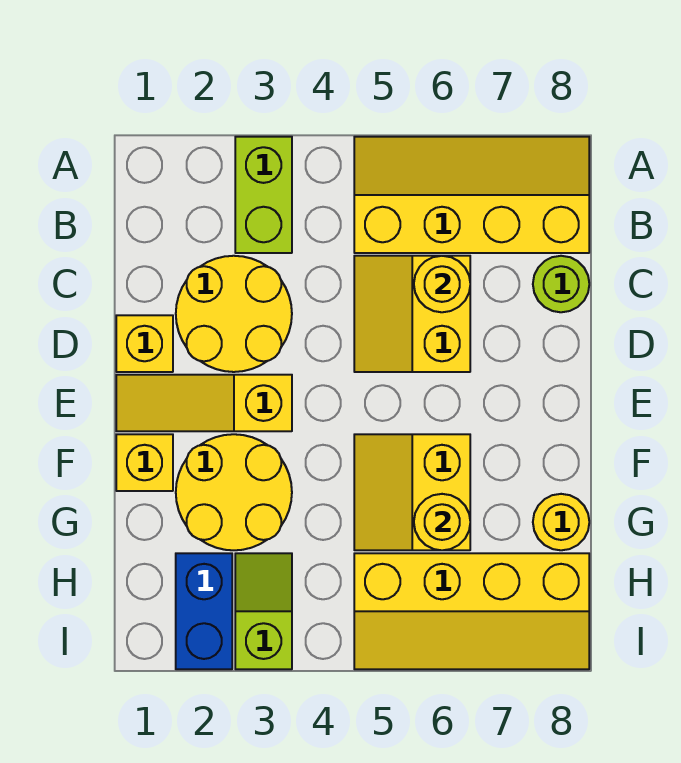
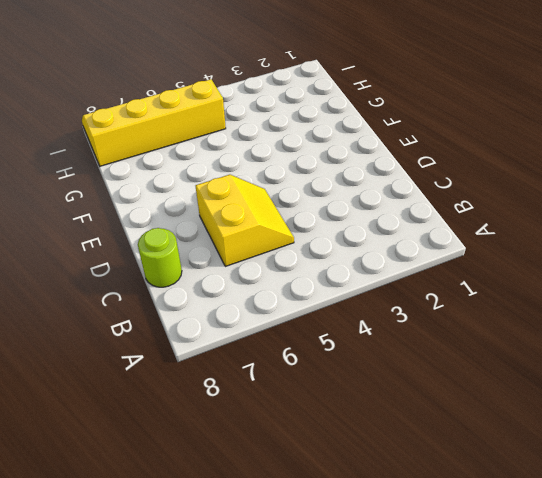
none -> lime 1x2 brick [235,137,292,253]
none -> yellow 2x4 slope [354,137,589,253]
none -> yellow 2x2 round brick [176,256,292,372]

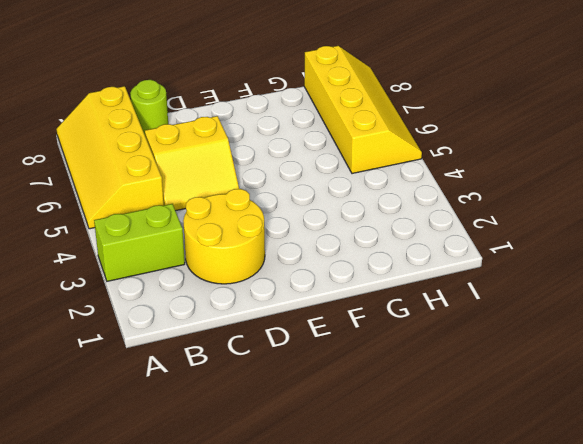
none -> yellow 1x1 brick [116,315,173,372]
none -> yellow 1x3 slope [116,375,292,431]
none -> yellow 1x1 brick [116,434,173,491]

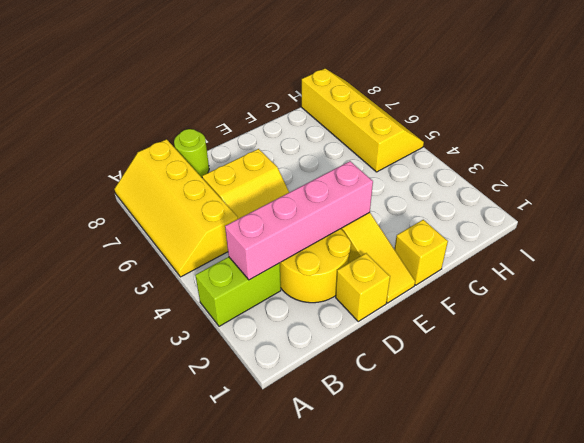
pink 1x4 brick [225,161,373,280] -> none
none -> yellow 2x2 round brick [176,434,292,550]
none -> yellow 2x2 slope [354,434,470,550]
none -> yellow 1x1 round brick [533,494,589,550]

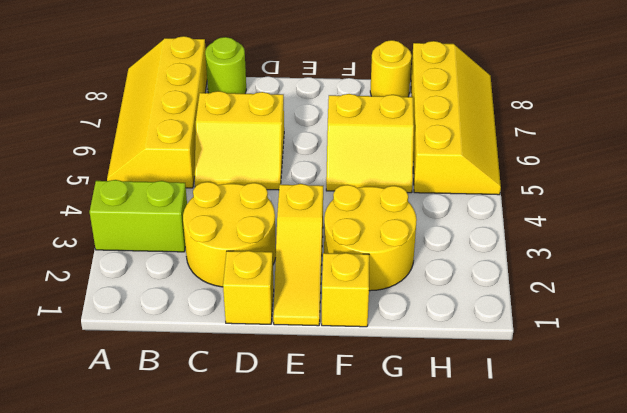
none -> blue 1x2 brick [176,553,232,669]
none -> lime 1x2 slope [235,553,292,669]
none -> yellow 1x1 round brick [414,256,470,312]

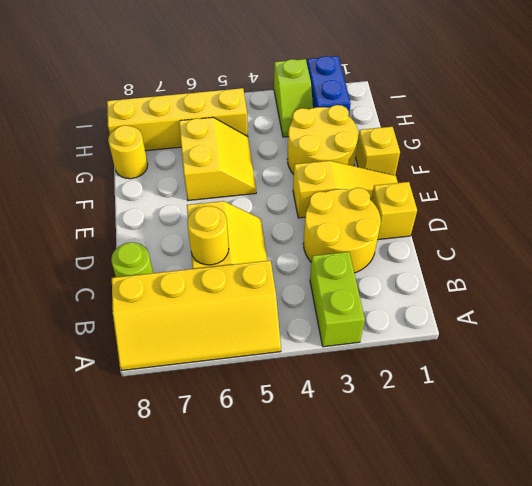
none -> yellow 1x1 round brick [414,494,470,550]

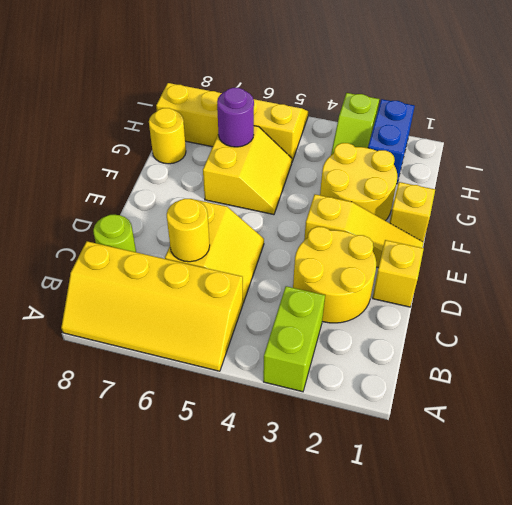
purple 1x1 round brick [217,88,254,147] -> yellow 1x1 round brick [414,494,470,550]

